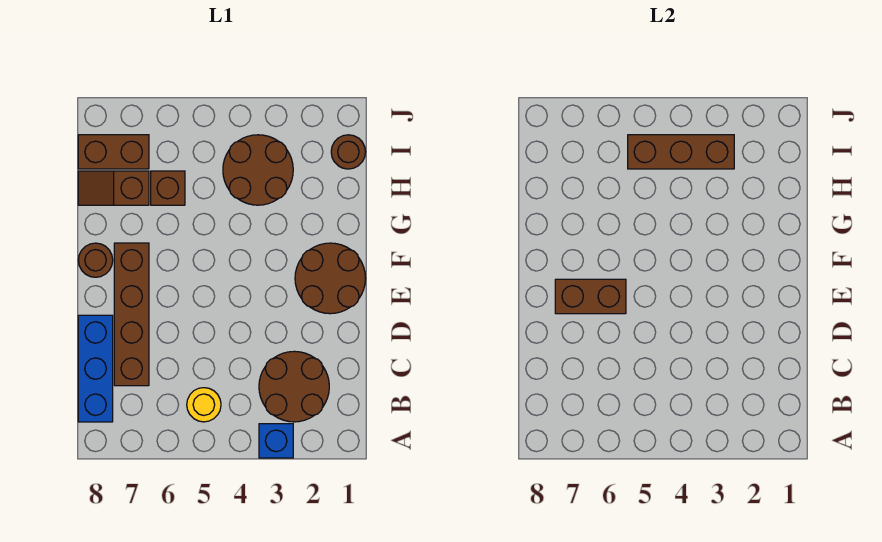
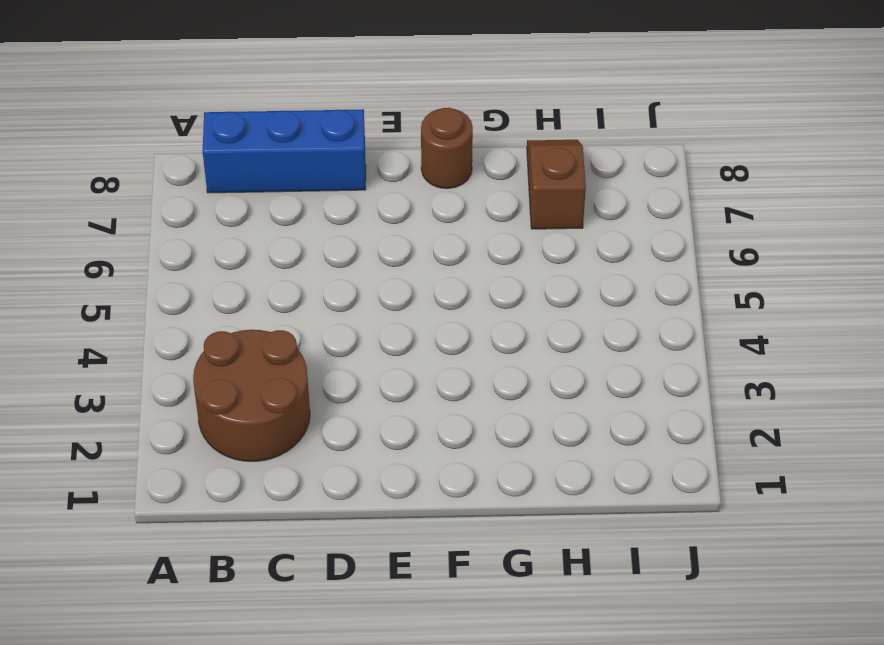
none -> blue 1x1 brick [259,424,293,458]
none -> yellow 1x1 round brick [187,388,221,422]
none -> brown 1x4 brick [114,243,149,386]

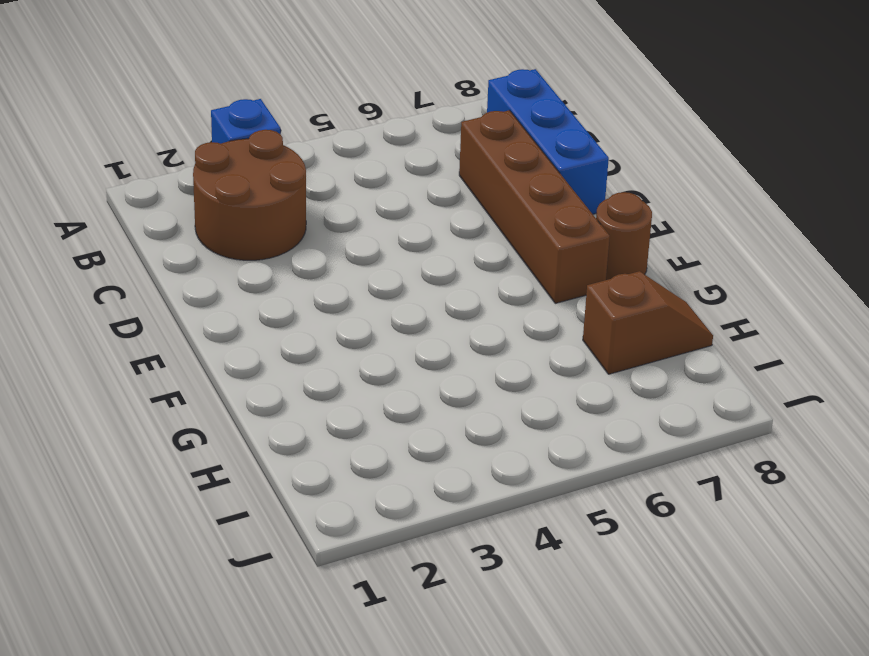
none -> yellow 1x1 round brick [187,388,221,422]
none -> brown 2x2 round brick [295,243,366,314]
none -> brown 2x2 round brick [223,135,293,205]

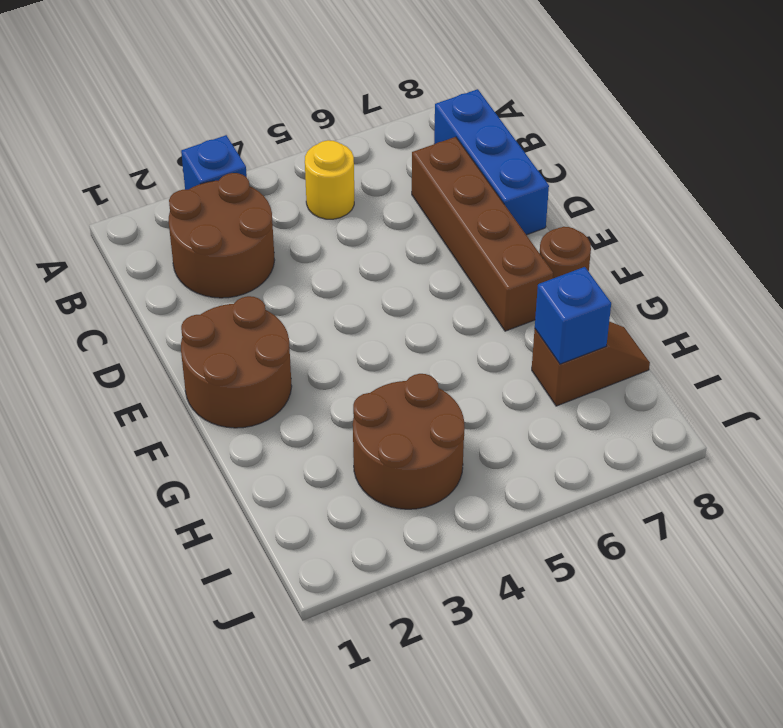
blue 1x1 brick [535,267,611,364] -> none
none -> brown 1x1 brick [151,171,185,205]
none -> brown 1x1 round brick [331,135,365,169]
none -> brown 1x2 brick [78,135,149,169]

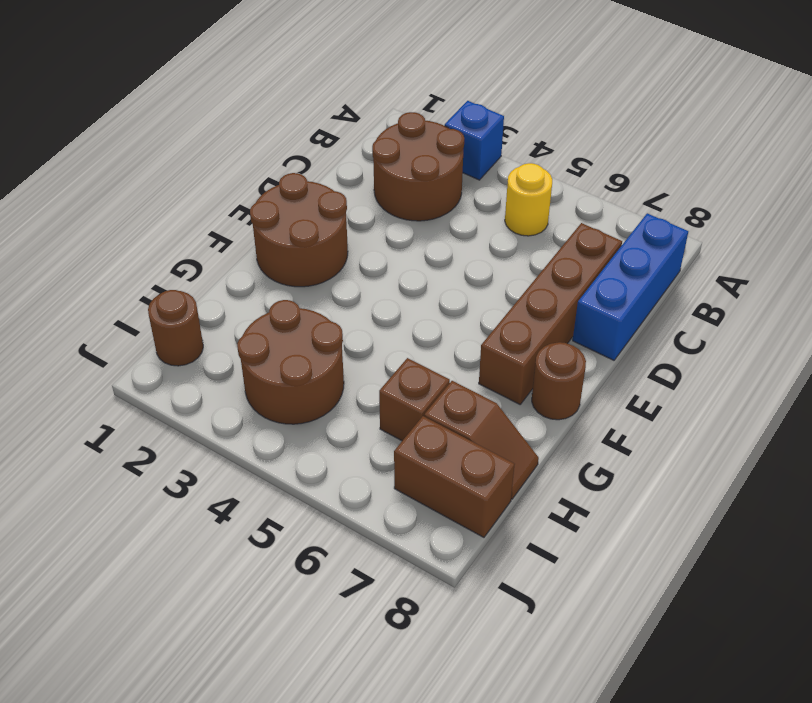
none -> brown 1x2 brick [555,279,626,314]
none -> brown 1x3 brick [628,135,734,169]

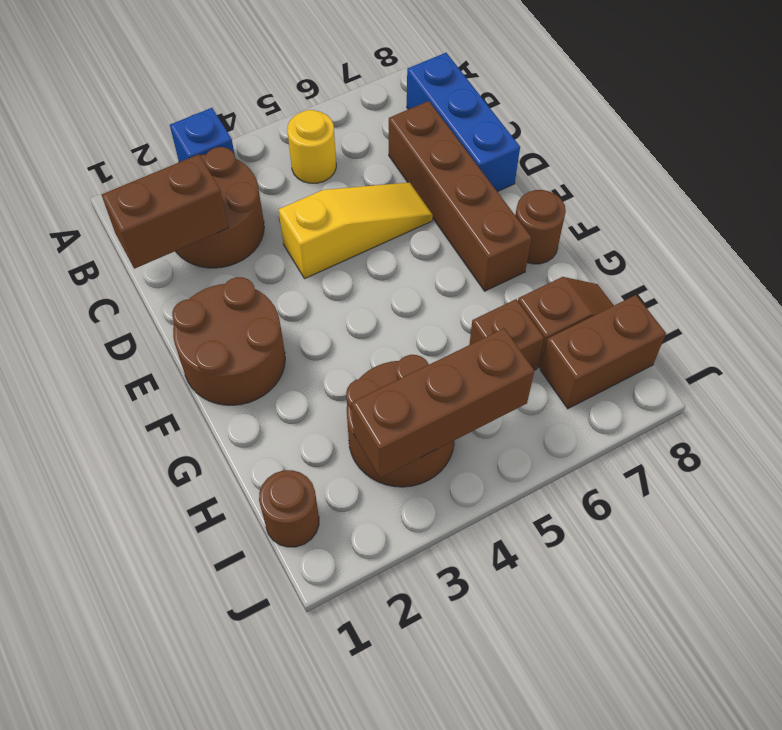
brown 1x2 brick [102,154,228,269] -> brown 1x2 brick moved to [555,279,626,314]
yellow 1x3 slope [279,182,433,278] -> none

